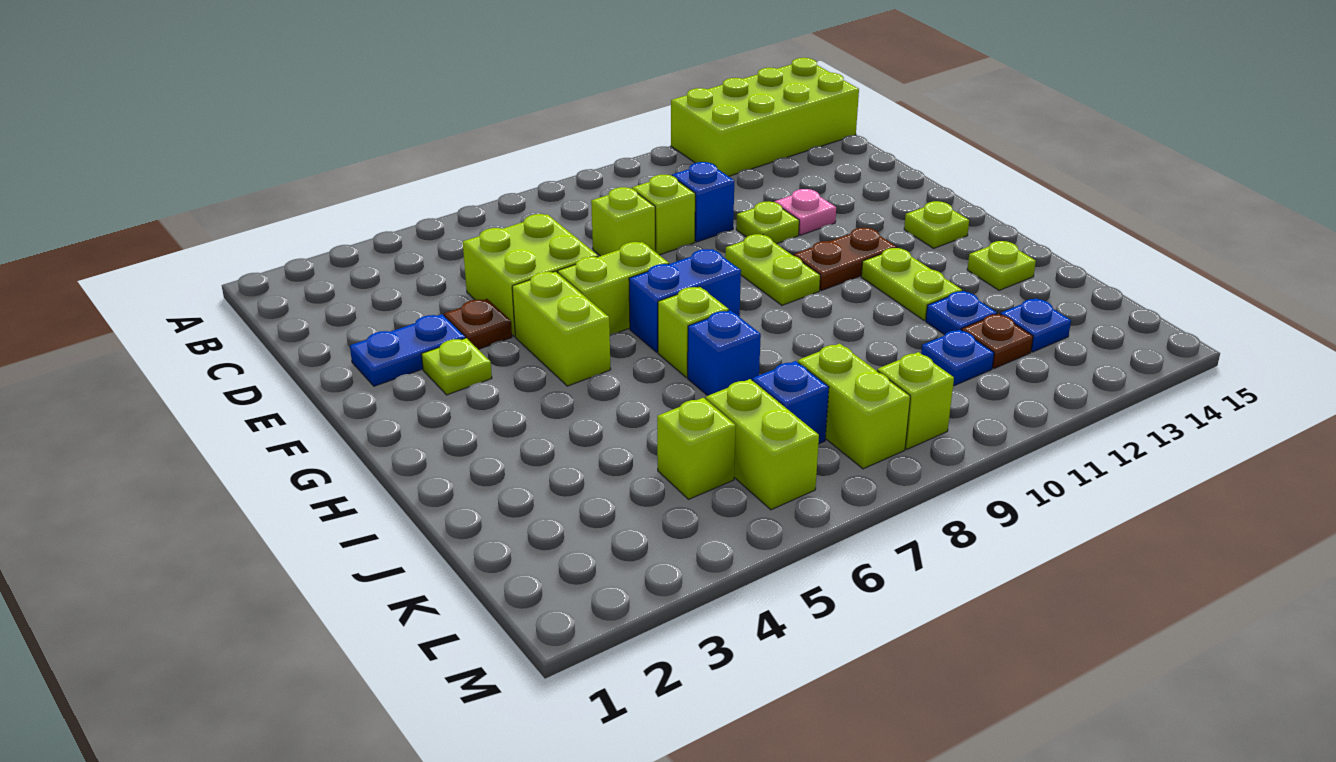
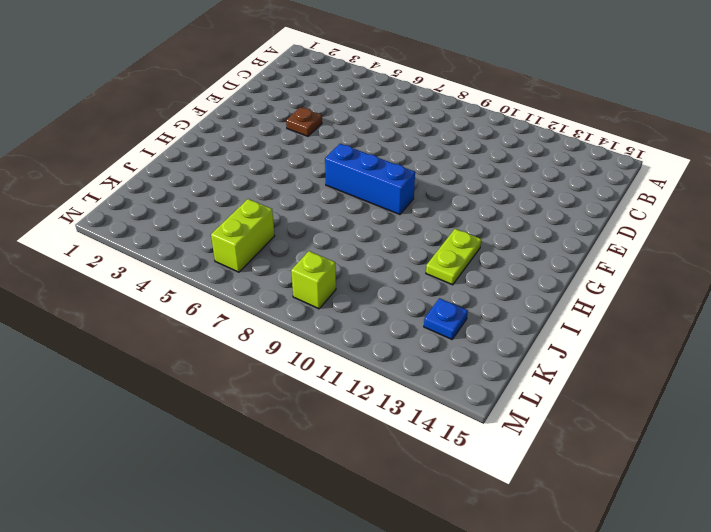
blue 1x3 brick [325,144,415,214] -> blue 1x2 brick [629,249,741,352]
none -> lime 2x4 brick [671,58,859,176]
none -> lime 2x2 brick [463,214,598,337]
none -> lime 1x1 brick [591,187,655,256]

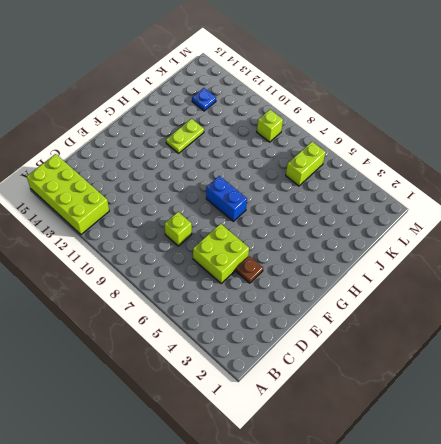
none -> lime 1x1 brick [632,175,695,255]
none -> blue 1x1 brick [672,162,734,242]
none -> blue 1x2 plate [350,314,465,386]

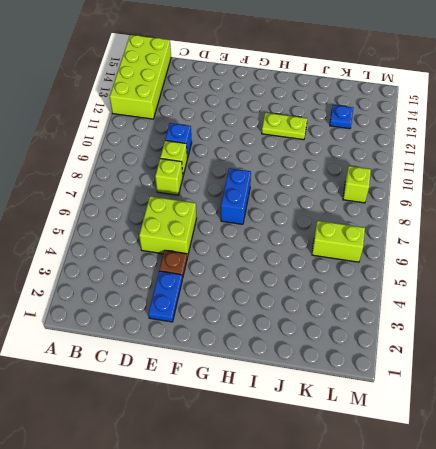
none -> lime 1x1 plate [736,202,799,244]
none -> pink 1x1 plate [775,189,836,235]
none -> lime 1x1 plate [421,338,492,395]

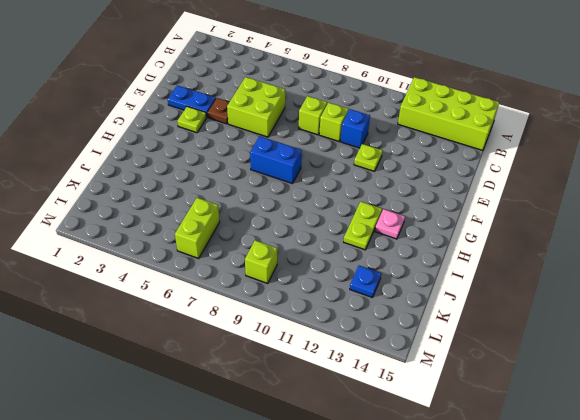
pink 1x1 plate [375,209,405,239] -> pink 1x1 plate moved to [775,189,836,235]
none -> lime 1x2 brick [512,271,611,386]
none -> lime 1x2 brick [558,242,669,334]
none -> lime 1x2 plate [725,234,820,305]

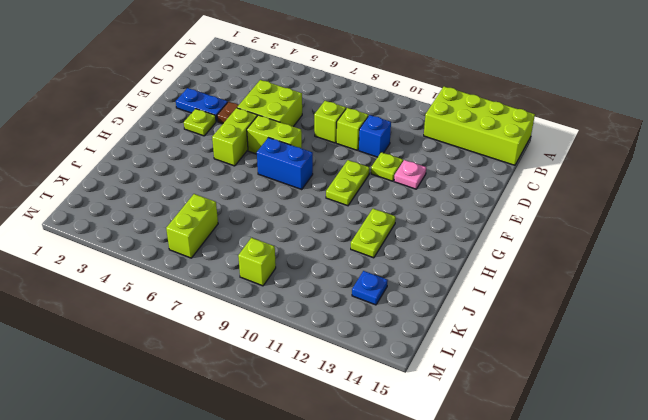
none -> brown 1x2 plate [794,228,897,291]
none -> lime 1x1 plate [904,201,969,248]
none -> lime 1x1 brick [658,287,729,377]

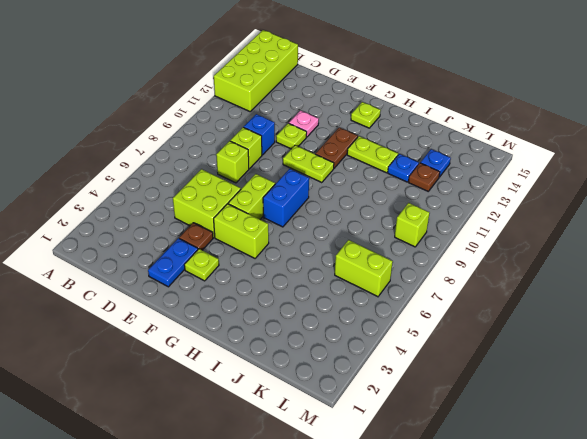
none -> lime 1x1 brick [658,287,729,377]
none -> blue 1x1 brick [688,310,761,396]
none -> lime 1x1 plate [967,241,1036,290]

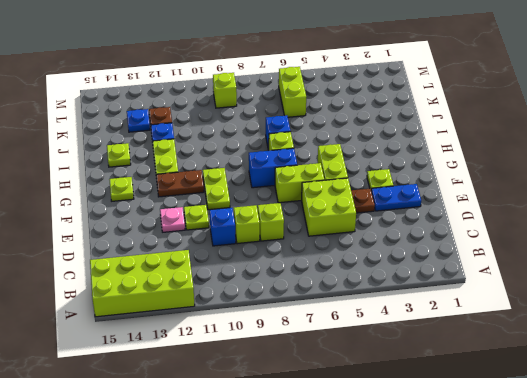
none -> lime 1x1 brick [657,398,736,499]
none -> blue 1x1 brick [752,361,829,444]
none -> lime 1x2 brick [798,344,910,469]

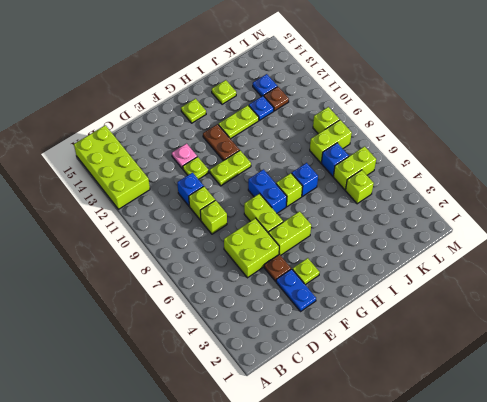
none -> blue 1x1 plate [921,330,994,386]

